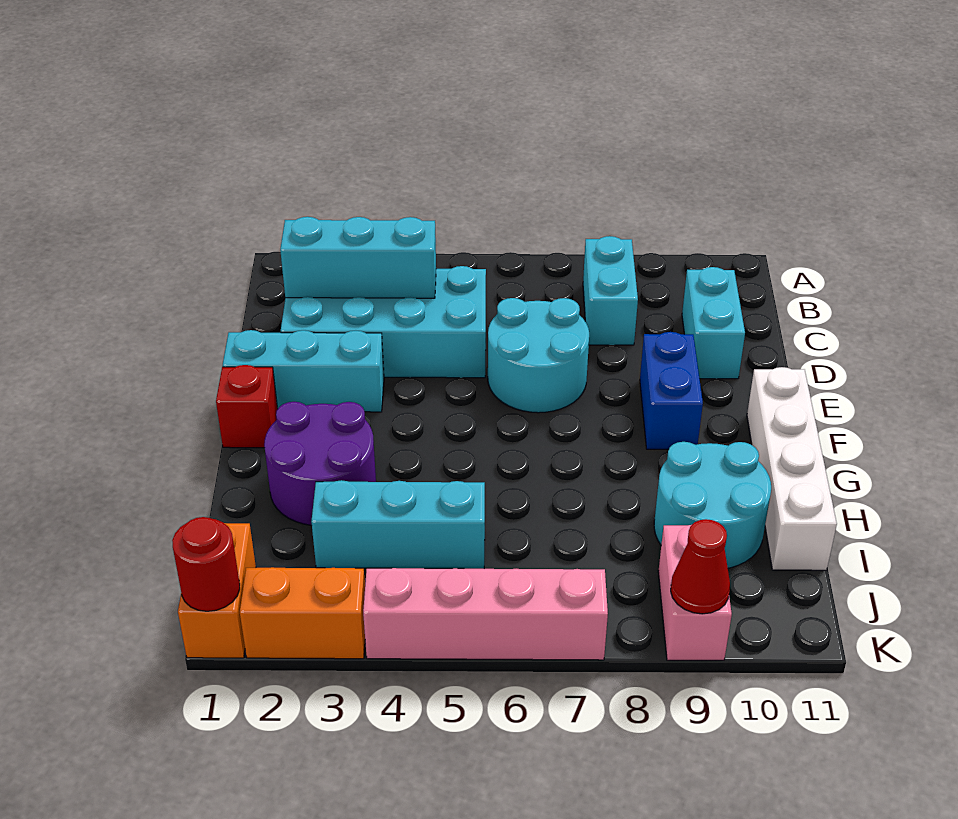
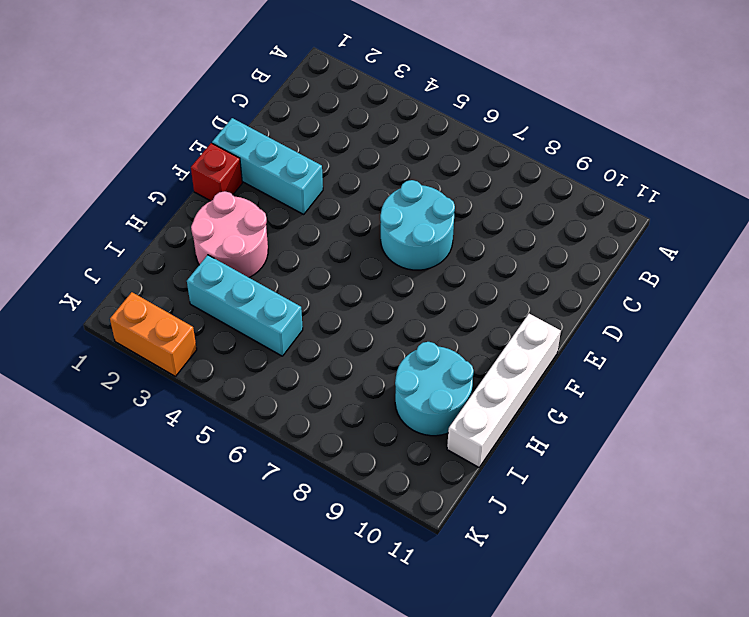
pink 2x2 round brick [191,191,268,277] -> purple 2x2 round brick [264,402,376,525]
none -> cyan 1x2 brick [583,236,638,345]
none -> cyan 2x4 brick [281,266,486,378]
none -> cyan 1x2 brick [682,267,745,379]

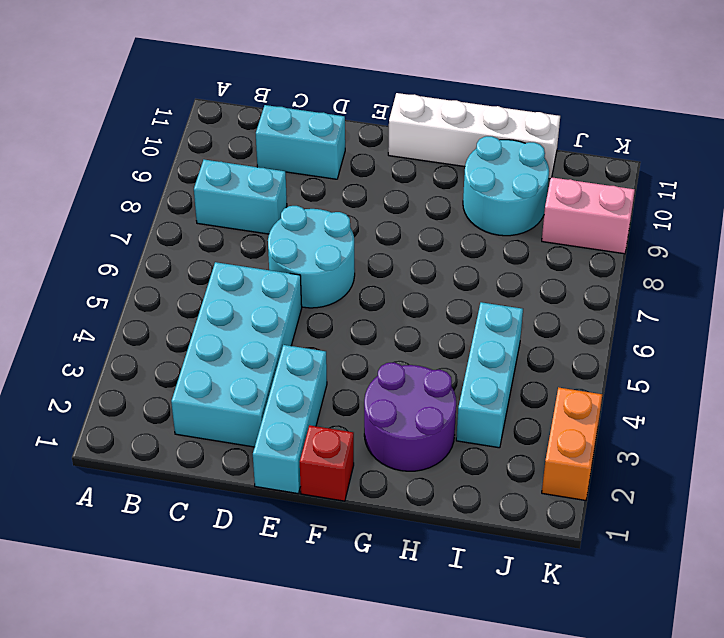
none -> blue 1x2 brick [640,332,703,449]
none -> orange 1x2 brick [178,523,256,658]
none -> pink 1x4 brick [363,568,608,660]

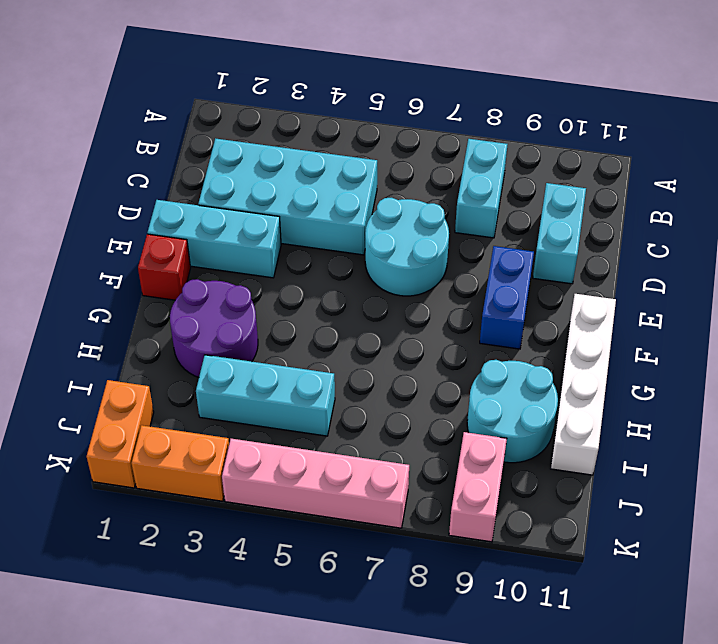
none -> cyan 1x3 brick [280,217,436,298]
none -> red 1x1 round brick [172,517,240,611]
none -> red 1x1 cone [671,519,730,614]

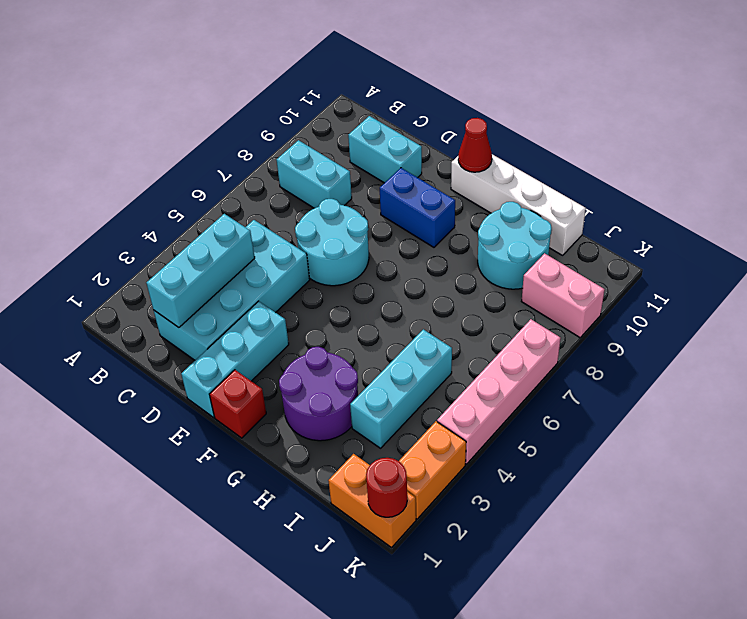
red 1x1 cone [458,118,492,172] -> red 1x1 cone moved to [671,519,730,614]

